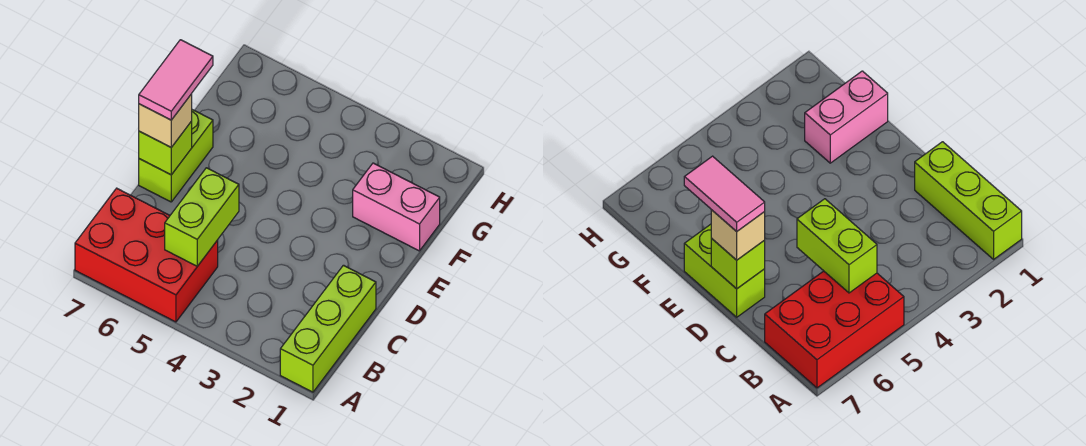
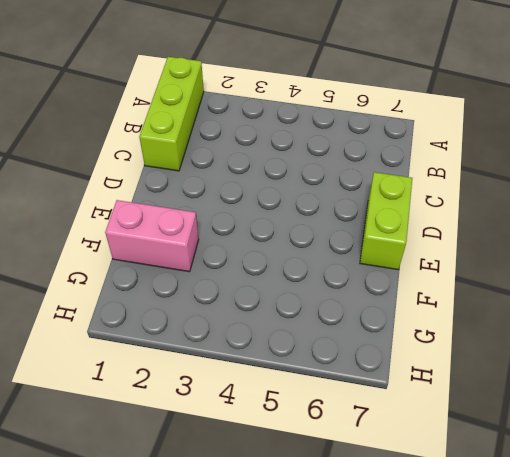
none -> red 2x3 brick [75,188,218,322]
none -> lime 1x2 brick [165,168,239,266]

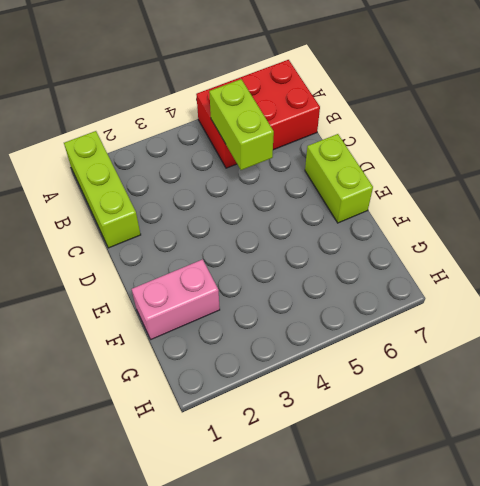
none -> lime 1x1 brick [139,121,192,175]
none -> tan 1x1 brick [139,94,192,147]

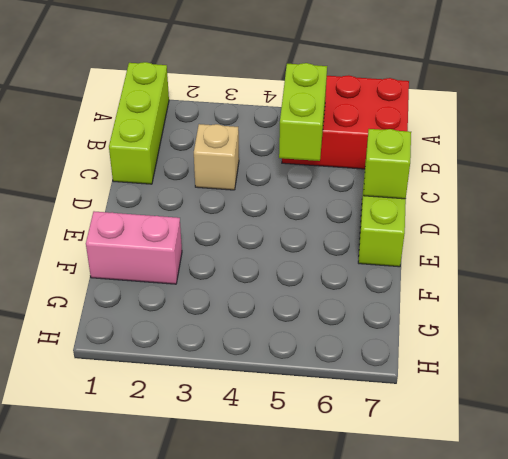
tan 1x1 brick [194,124,239,190] -> tan 1x1 brick moved to [139,94,192,147]
none -> pink 1x2 tile [139,40,213,120]

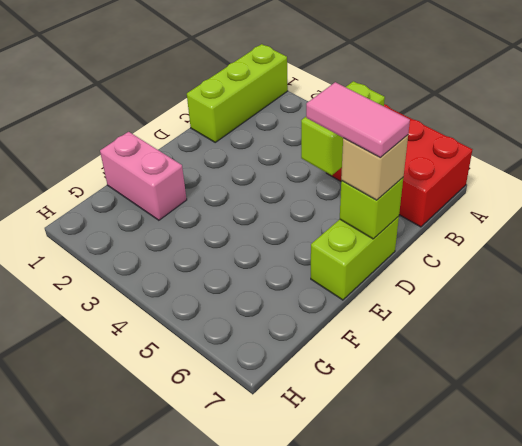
pink 1x2 tile [306,82,410,158] -> pink 1x2 tile turned to [139,40,213,120]

